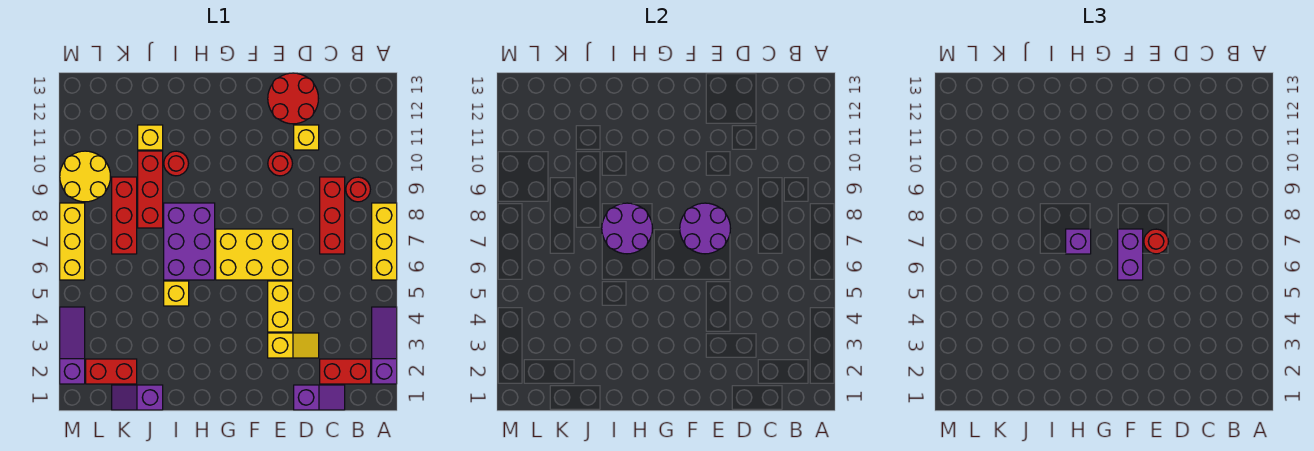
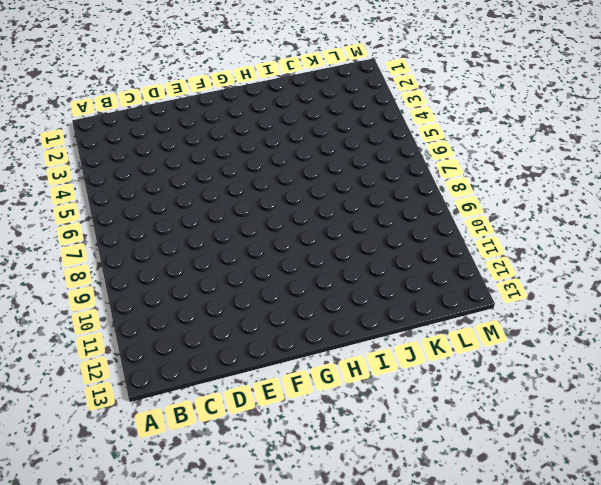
none -> purple 1x3 slope [372,307,397,384]
none -> yellow 1x3 brick [372,203,397,280]
none -> red 1x2 brick [320,359,371,384]

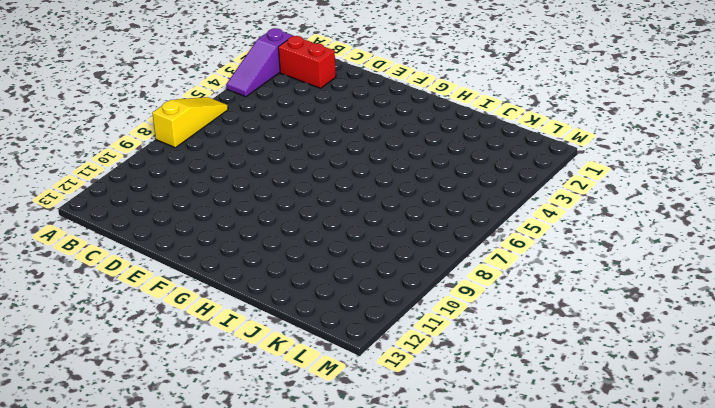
yellow 1x3 slope [152,97,228,148] -> yellow 1x3 brick [372,203,397,280]
none -> red 1x1 round brick [346,177,370,202]
none -> purple 1x2 slope [294,385,345,410]
none -> red 1x3 brick [320,177,345,254]

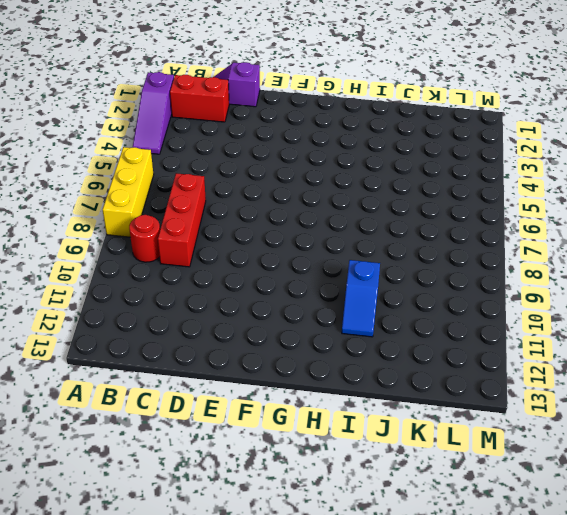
blue 1x2 slope [342,260,380,337] -> red 1x1 round brick [164,151,188,176]
none -> yellow 1x2 slope [268,333,319,358]
none -> yellow 1x1 brick [294,125,319,150]
none -> red 2x2 round brick [268,73,318,124]

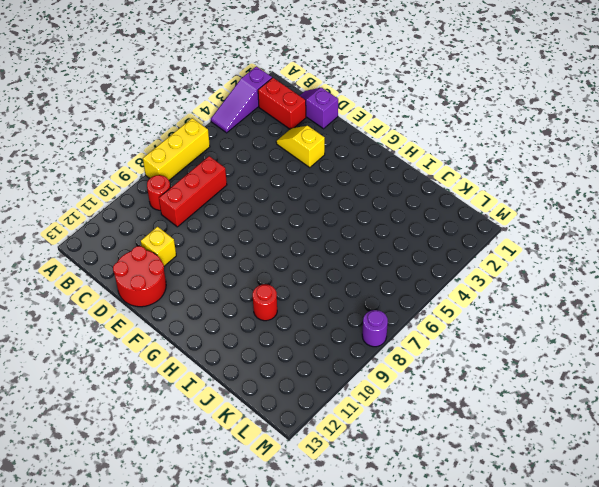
purple 1x1 round brick [362,310,388,347] -> yellow 1x3 brick [60,203,85,280]
none -> yellow 1x2 brick [268,281,293,332]
none -> yellow 2x3 brick [216,229,293,280]
none -> red 1x1 round brick [268,151,292,176]

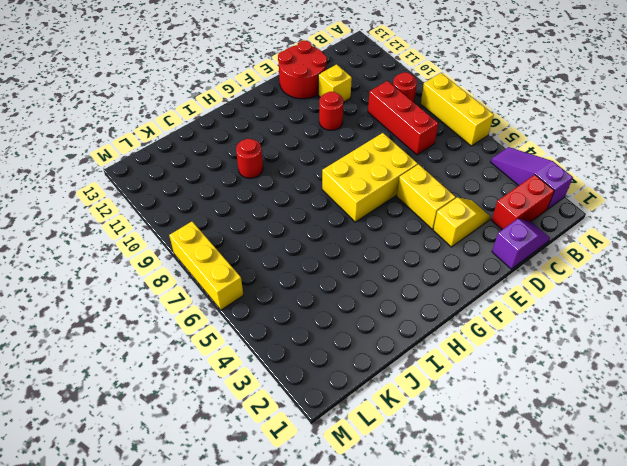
none -> purple 2x3 brick [164,203,215,280]
none -> yellow 1x1 brick [164,281,189,306]
none -> purple 1x2 slope [112,385,163,410]

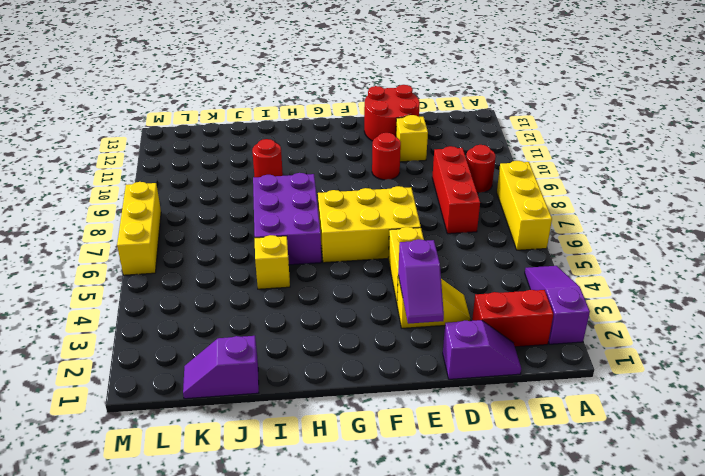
purple 1x2 slope [398,239,444,324] -> none
none -> red 1x3 brick [138,151,163,228]
none -> yellow 1x1 brick [138,125,163,150]
none -> red 1x2 brick [86,359,137,384]

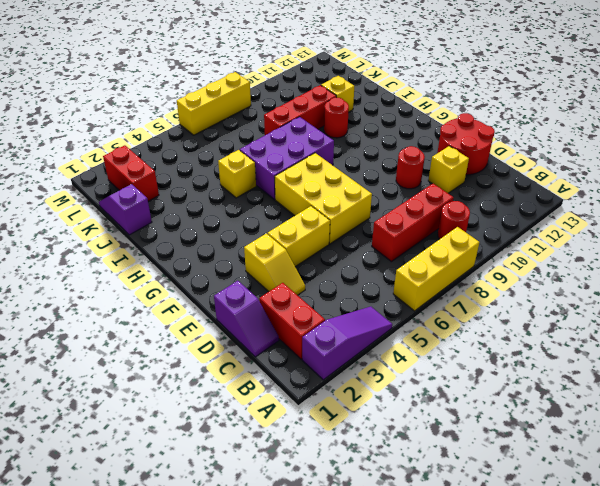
none -> red 1x3 brick [112,177,137,254]
none -> yellow 2x2 round brick [60,151,110,202]
none -> purple 1x3 slope [60,307,85,384]

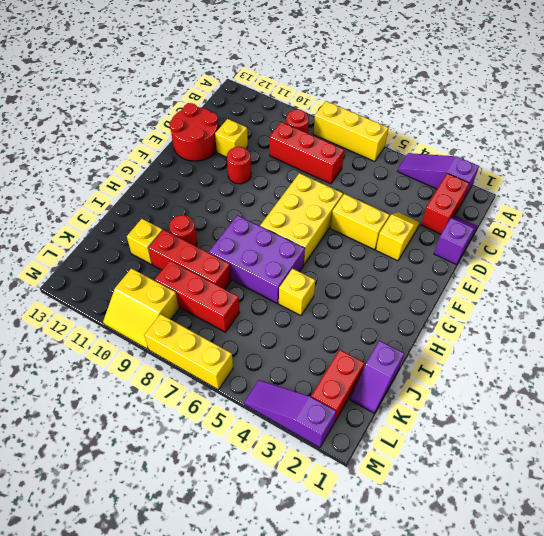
yellow 2x2 slope [103,269,179,349] -> yellow 2x2 round brick [60,151,110,202]
none -> purple 2x2 round brick [680,203,730,254]
none -> purple 2x2 round brick [602,203,652,254]
none -> red 1x1 round brick [1144,229,1168,254]

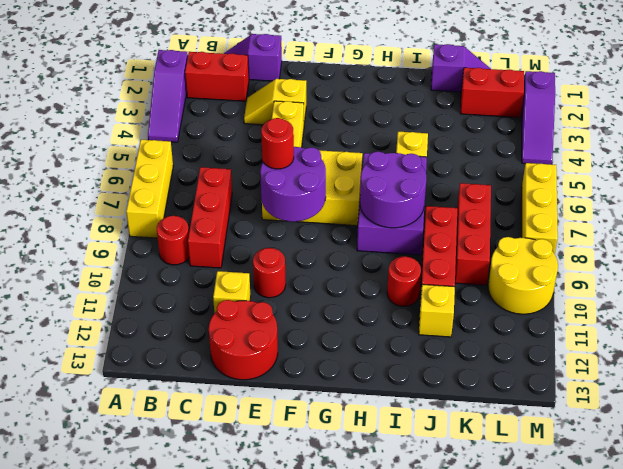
none -> purple 1x2 brick [1118,229,1143,280]
none -> purple 1x1 brick [1066,229,1091,254]

